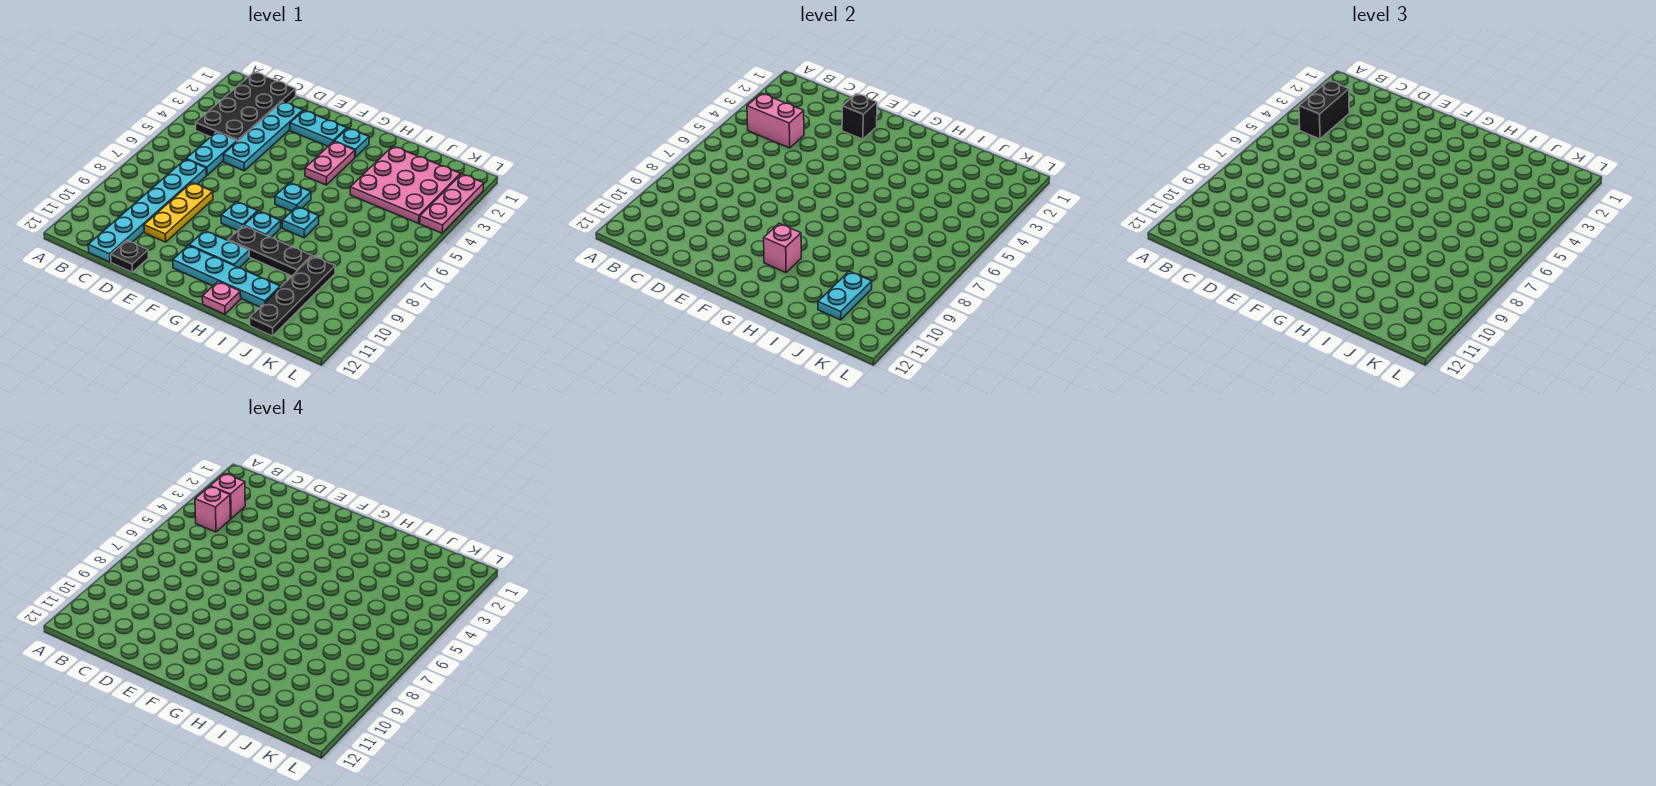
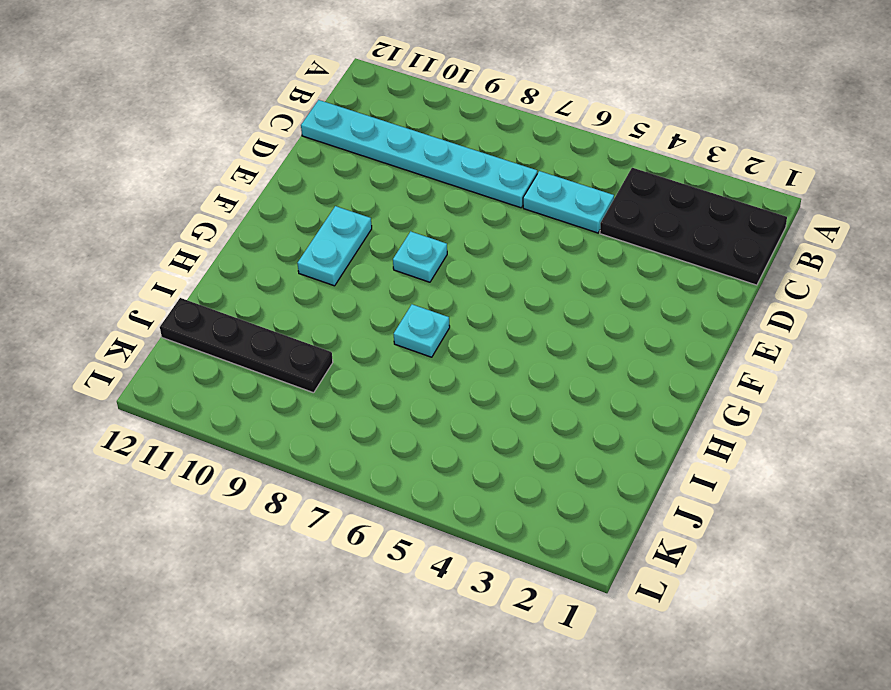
none -> cyan 1x4 plate [223,102,303,171]
none -> yellow 1x3 plate [144,182,213,242]
none -> black 1x1 plate [111,240,148,272]

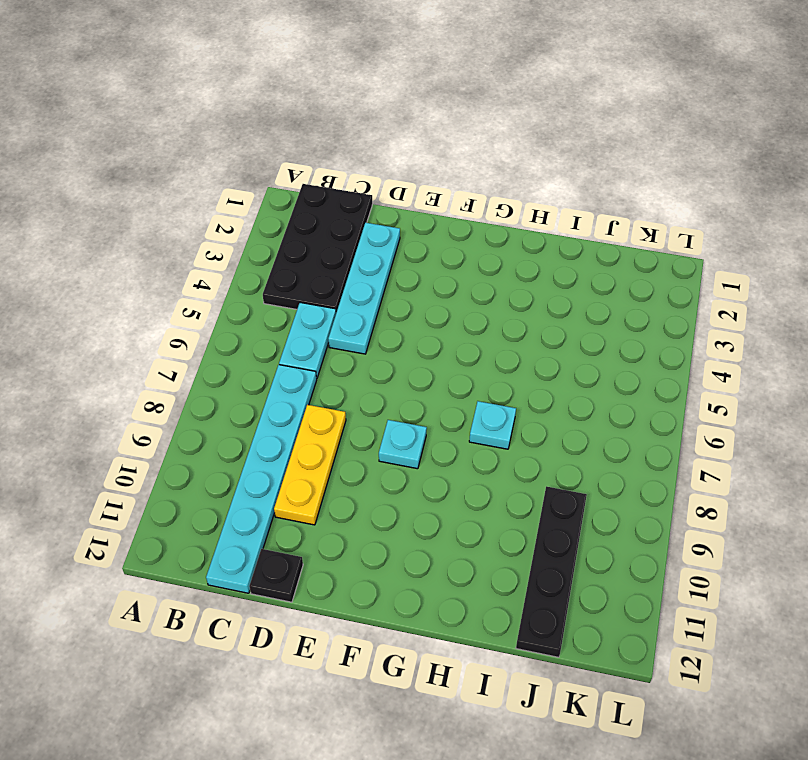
none -> cyan 1x2 plate [290,111,347,146]
none -> cyan 1x2 plate [189,231,249,268]
none -> cyan 1x4 plate [173,245,280,307]

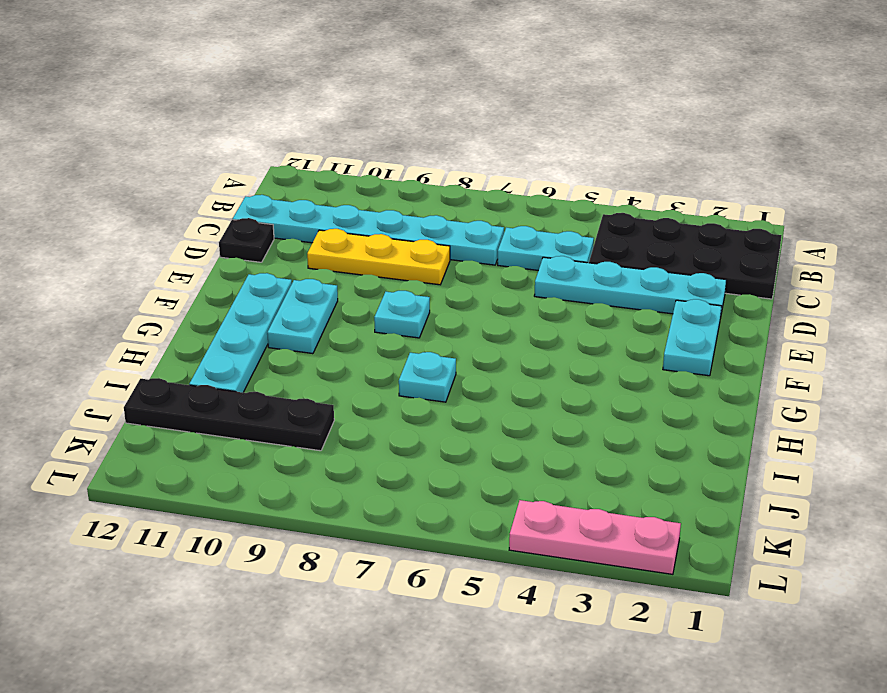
none -> cyan 1x1 plate [334,128,369,157]
none -> pink 1x2 plate [305,142,355,185]
none -> cyan 1x1 plate [275,183,311,211]

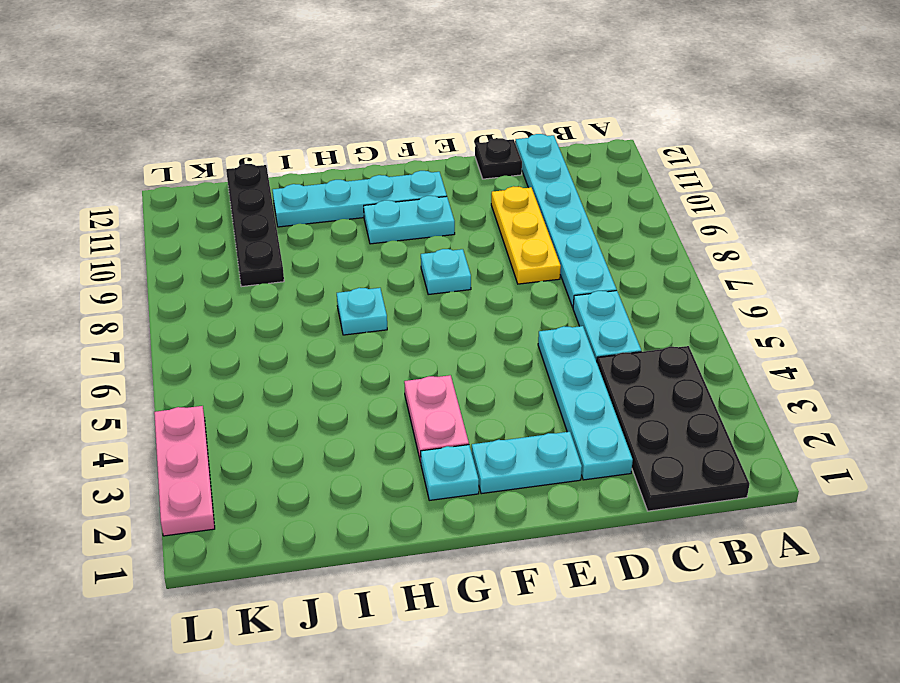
none -> cyan 1x1 plate [275,183,311,211]
none -> cyan 1x1 plate [244,211,281,238]
none -> black 1x3 plate [228,226,312,276]

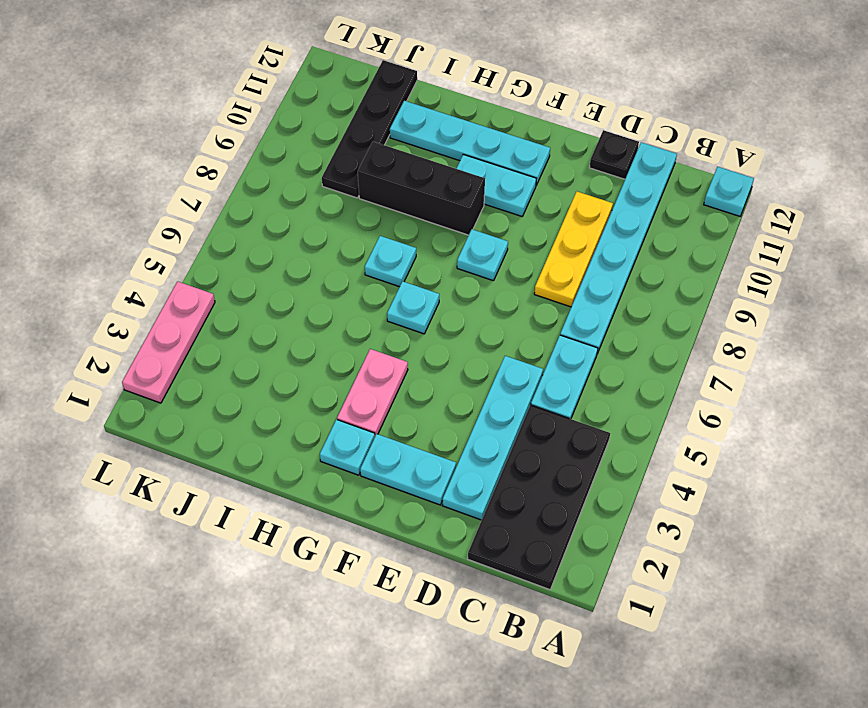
cyan 1x1 plate [704,167,754,216] -> cyan 1x1 plate moved to [244,211,281,238]
black 1x3 brick [358,142,485,235] -> black 1x3 plate [228,226,312,276]
none -> pink 1x1 plate [202,281,241,314]
none -> pink 3x3 plate [350,146,460,223]
none -> pink 1x2 brick [747,93,804,148]

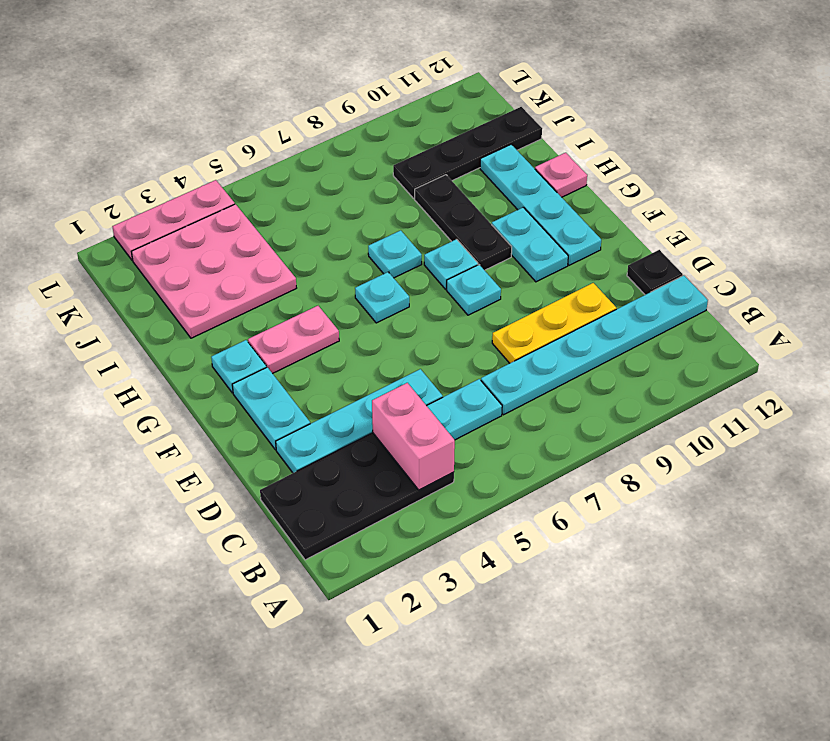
none -> black 1x1 brick [842,94,877,139]
none -> pink 1x1 brick [764,223,801,273]
none -> cyan 1x2 plate [818,271,872,320]

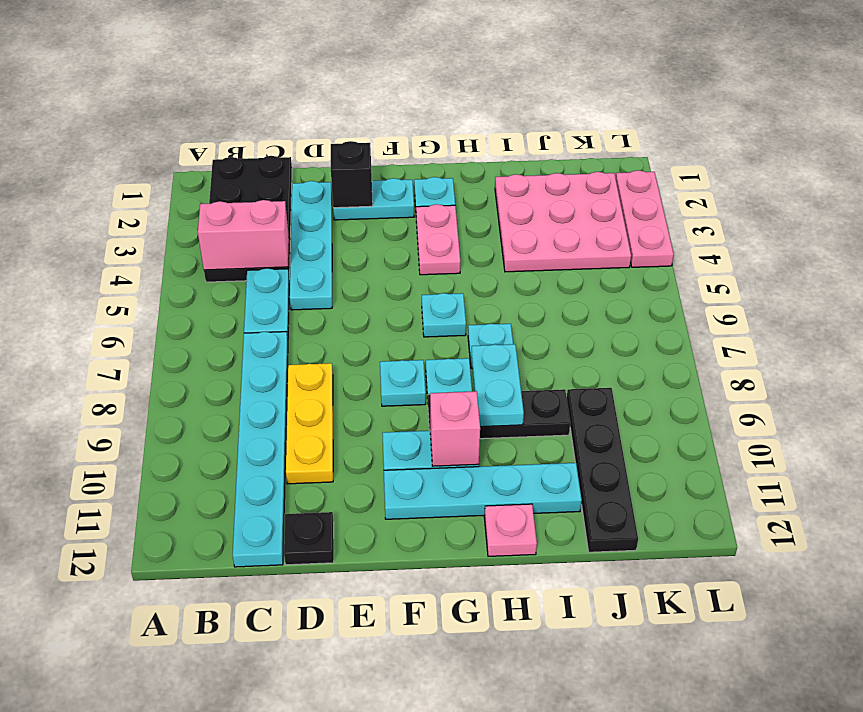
cyan 1x2 plate [471,344,524,427] -> cyan 1x2 plate moved to [818,271,872,320]
none -> black 1x2 brick [1299,81,1349,139]
none -> pink 1x1 brick [210,474,245,519]
none -> pink 1x1 brick [195,486,230,532]

